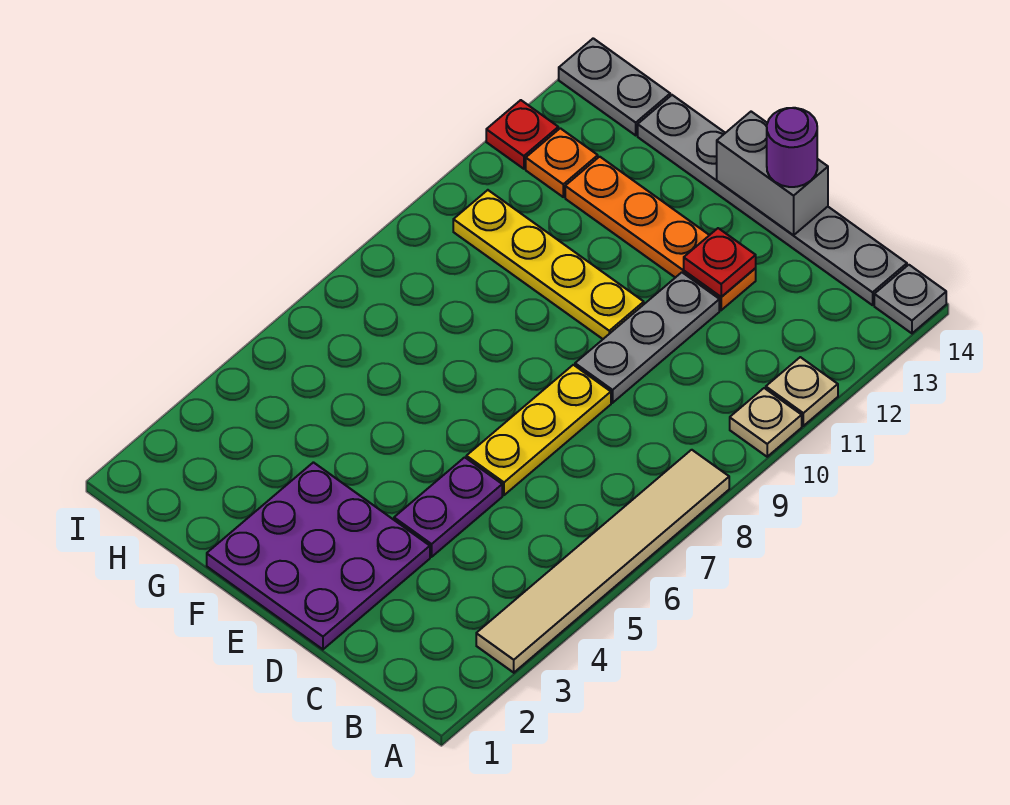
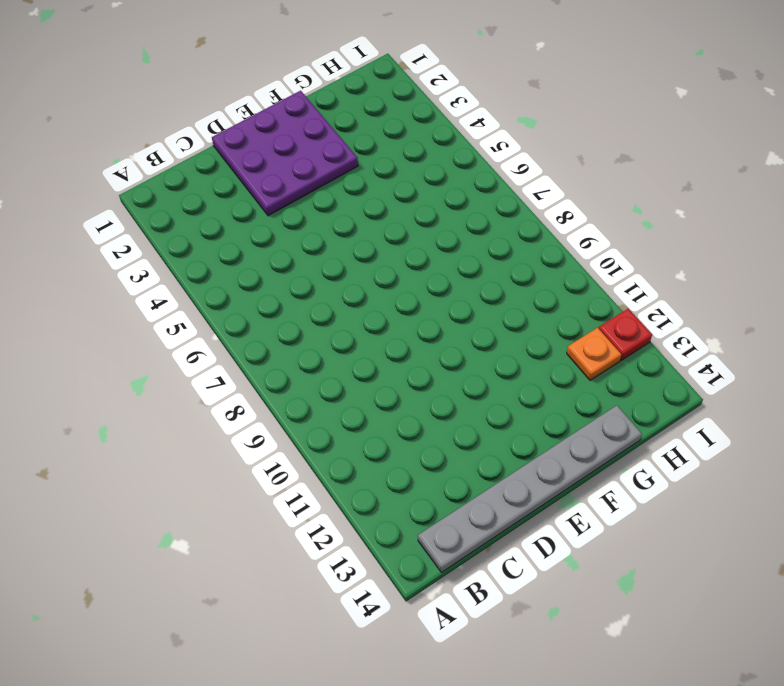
none -> tan 1x6 tile [476,450,729,673]
none -> tan 1x1 plate [730,388,802,457]
none -> tan 1x1 plate [766,357,838,426]

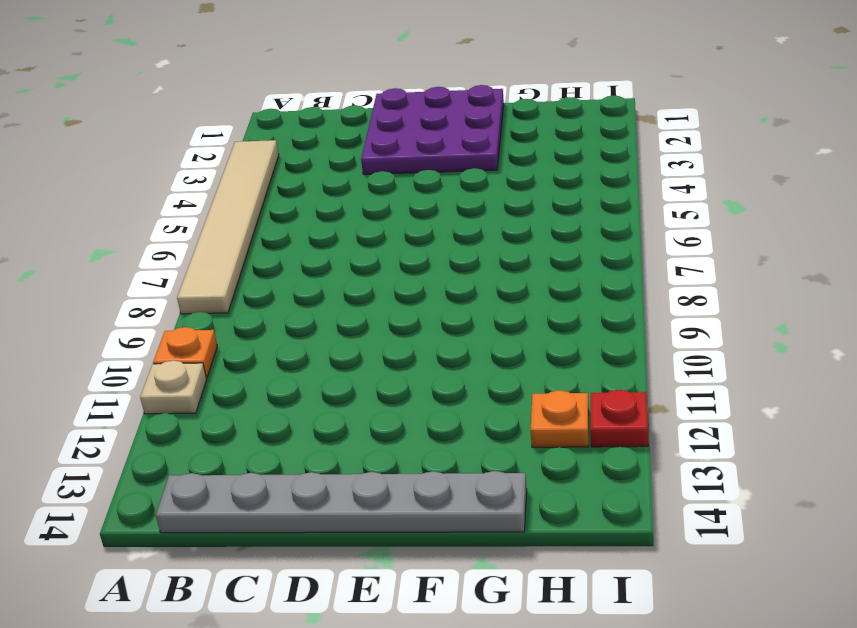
orange 1x1 plate [153,327,217,378] -> tan 1x1 plate [730,388,802,457]
none -> grey 1x1 plate [874,265,946,333]
none -> purple 1x2 plate [394,457,502,557]
none -> yellow 1x3 plate [466,365,611,495]

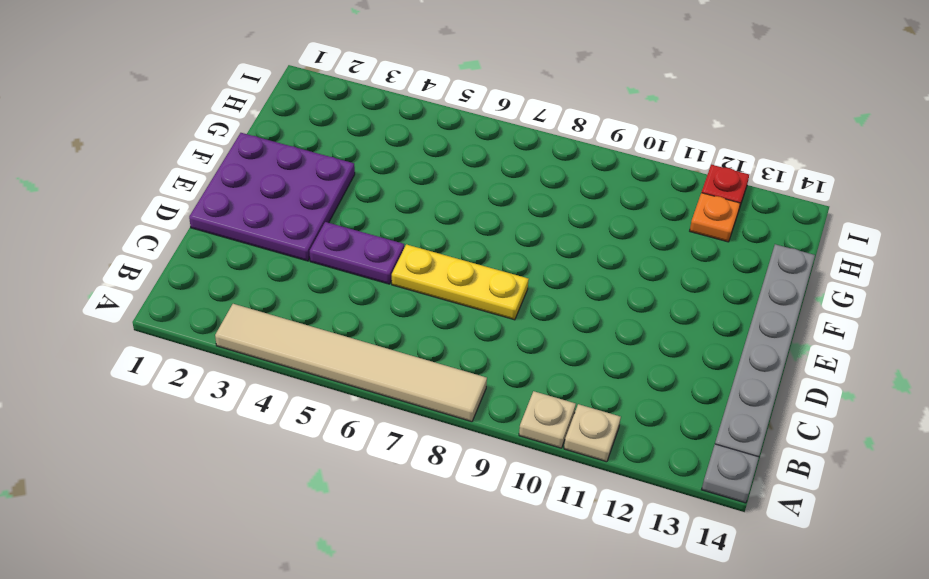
none -> grey 1x3 plate [575,272,719,403]
none -> orange 1x4 plate [565,157,756,310]
none -> yellow 1x4 plate [453,190,644,339]

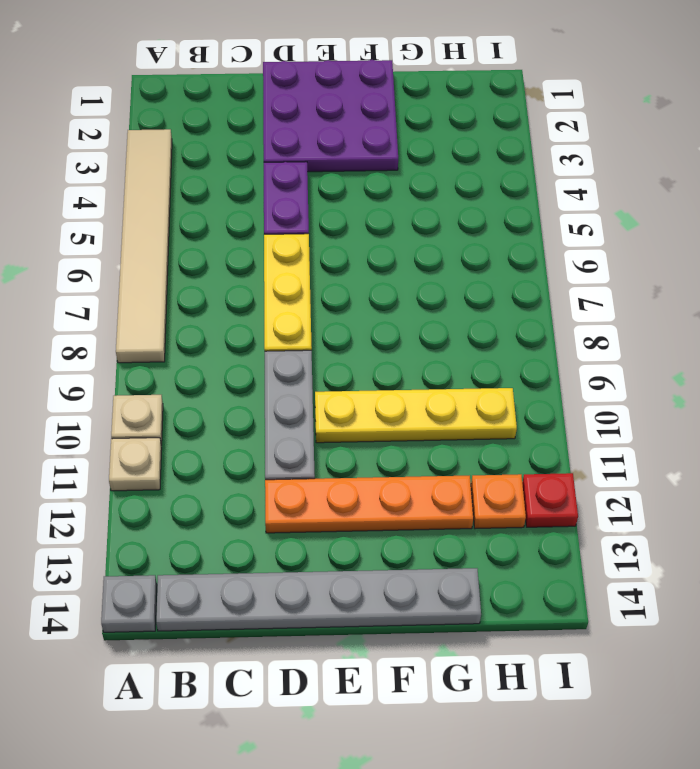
none -> grey 1x2 plate [559,38,670,135]
none -> red 1x1 plate [684,228,756,297]
none -> grey 1x2 brick [717,112,828,235]

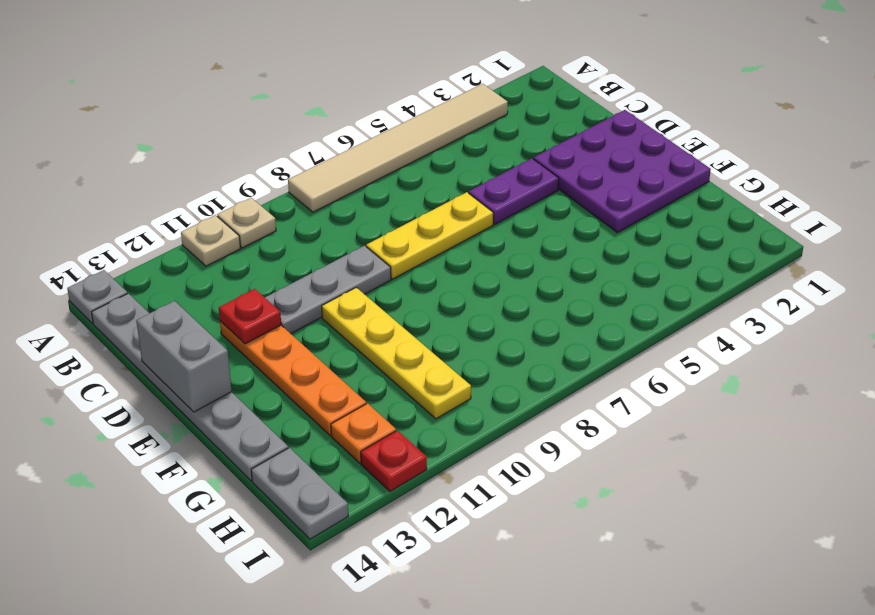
none -> purple 1x1 round brick [767,108,817,187]

